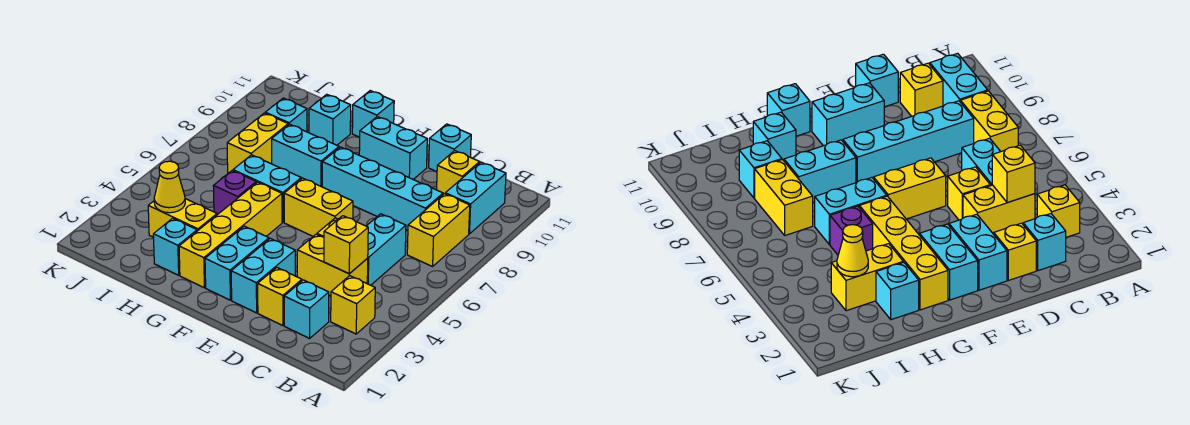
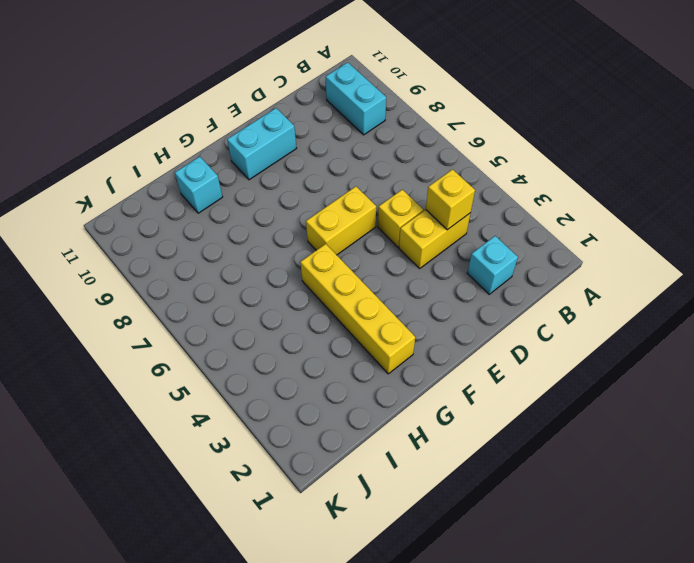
none -> yellow 1x1 brick [331,276,375,334]
none -> yellow 1x2 brick [407,194,470,267]
none -> cyan 1x2 brick [367,214,406,285]

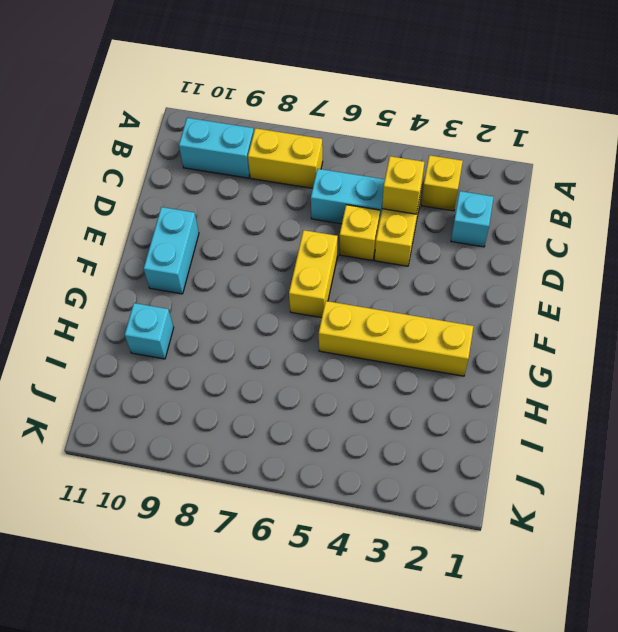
none -> cyan 1x4 brick [322,147,443,230]
none -> yellow 1x1 brick [437,151,480,194]
none -> yellow 1x1 brick [258,267,302,326]

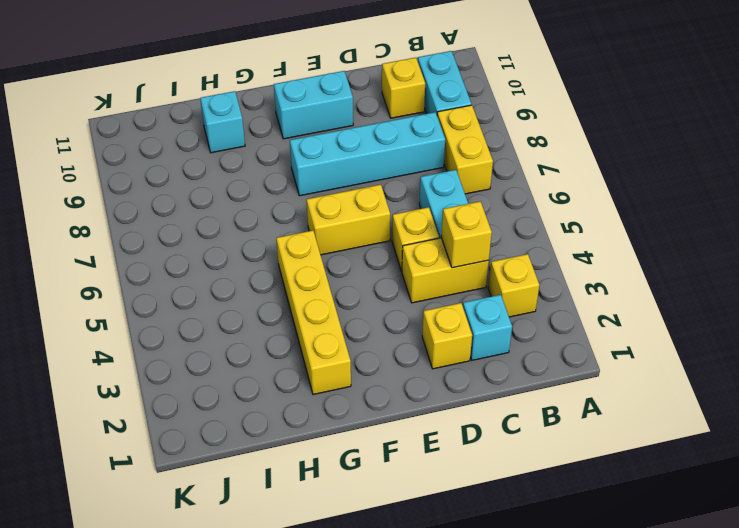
none -> cyan 1x1 brick [429,124,471,172]
none -> cyan 1x2 brick [231,238,295,313]
none -> cyan 1x2 brick [205,226,269,300]

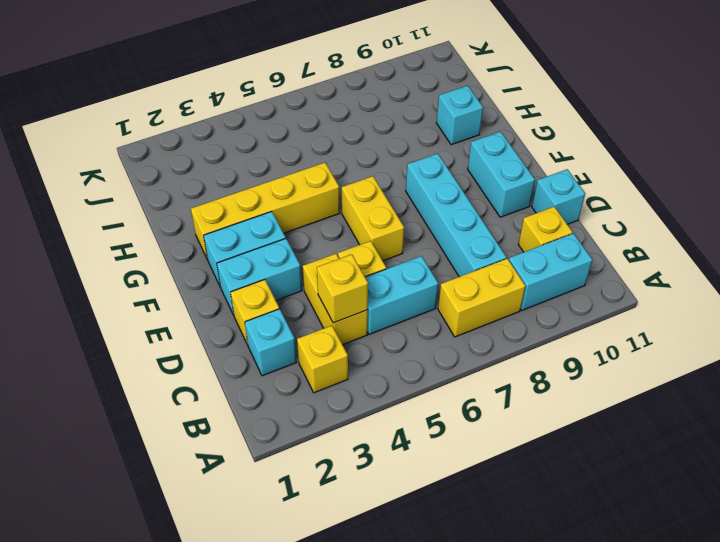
none -> cyan 1x2 brick [233,155,301,222]
none -> cyan 1x2 brick [272,124,339,187]
none -> cyan 1x1 brick [352,91,394,137]

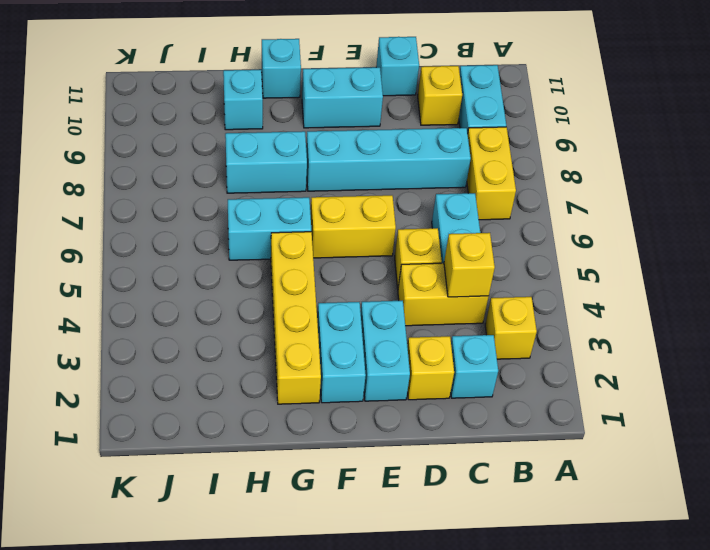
none -> cyan 1x1 brick [153,218,197,275]
none -> yellow 1x2 brick [148,199,217,237]
none -> purple 1x1 brick [213,171,256,215]

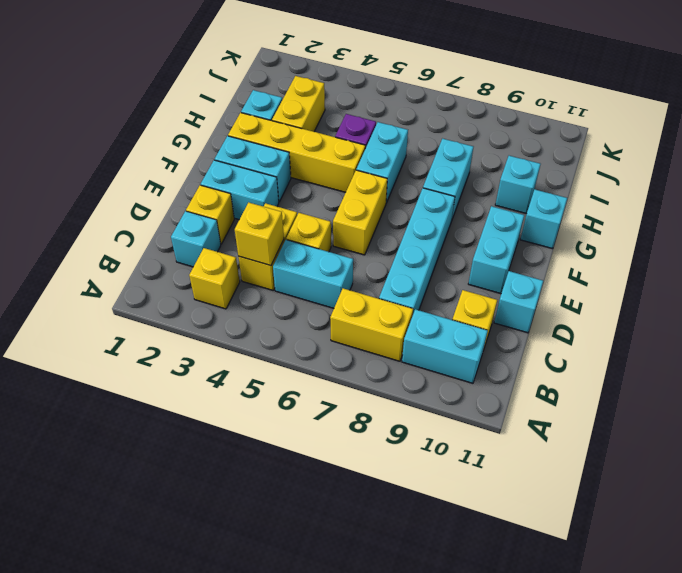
none -> yellow 1x2 brick [227,113,288,173]
none -> cyan 1x1 brick [265,98,307,132]
none -> yellow 1x1 cone [154,161,185,213]

